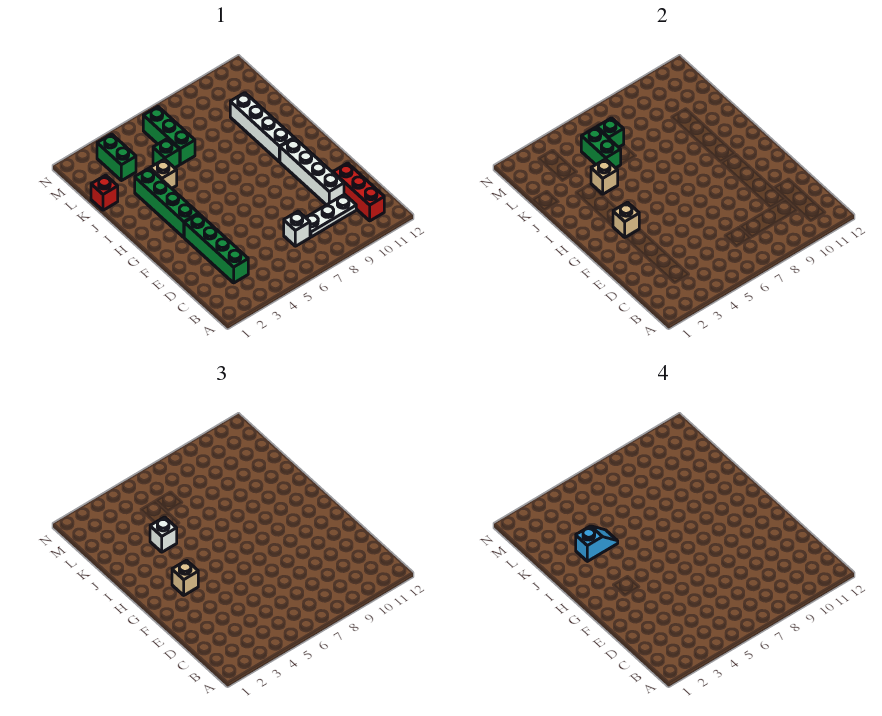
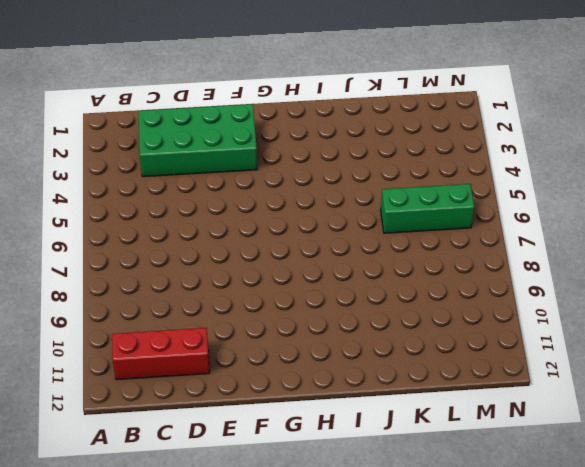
green 2x4 brick [138,104,257,177] -> green 1x4 brick [184,214,248,283]
none -> white 1x1 brick [284,211,310,246]
none -> white 1x3 plate [305,194,356,237]
none -> white 1x4 brick [280,138,344,205]

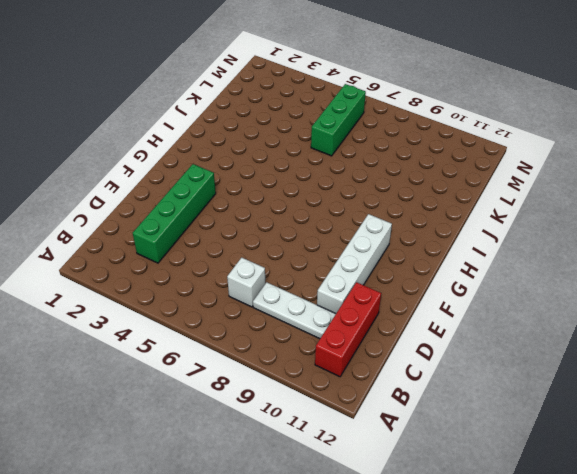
none -> green 1x4 brick [135,168,198,237]
none -> white 1x4 brick [230,93,294,162]
none -> tan 1x1 brick [150,159,177,188]

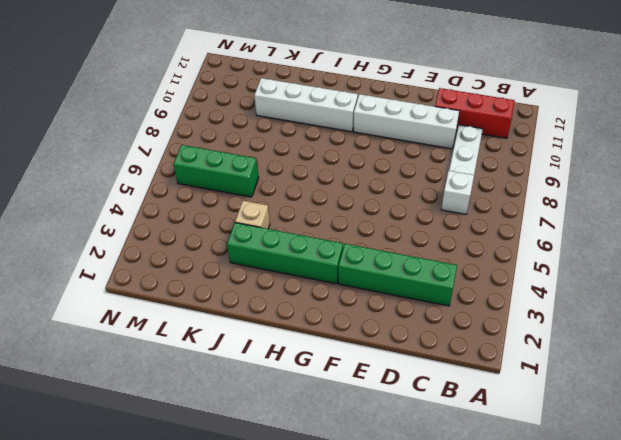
none -> red 1x1 brick [91,175,118,210]
none -> green 1x1 brick [153,139,180,168]
none -> green 1x2 brick [97,134,136,181]

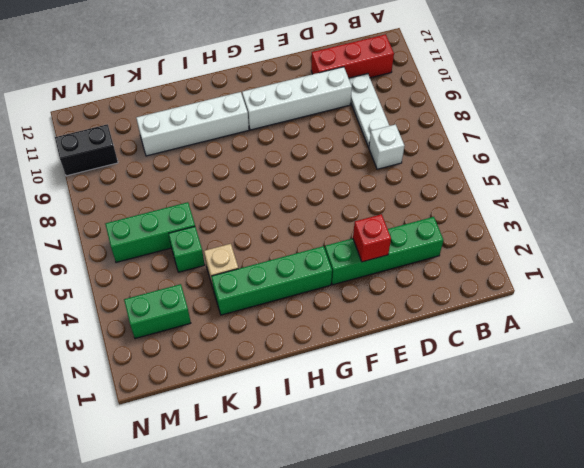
red 1x1 brick [353,214,391,262] -> red 1x1 brick moved to [91,175,118,210]
black 1x2 brick [55,124,118,176] -> none
none -> tan 1x1 brick [613,202,639,237]
none -> tan 1x1 brick [591,159,618,194]
none -> green 1x2 brick [581,127,621,168]

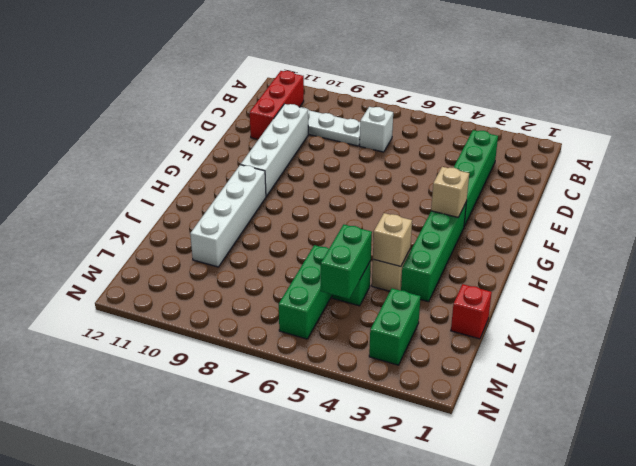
none -> green 1x1 brick [597,118,624,147]
none -> tan 1x1 brick [172,560,198,595]
none -> white 1x1 brick [150,517,177,552]

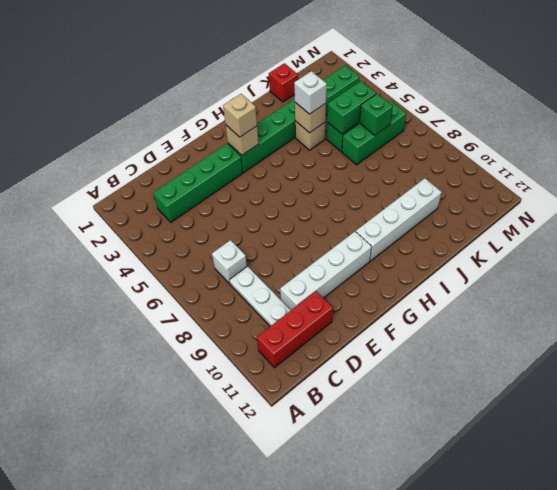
none -> cyan 1x2 slope [576,526,618,561]

